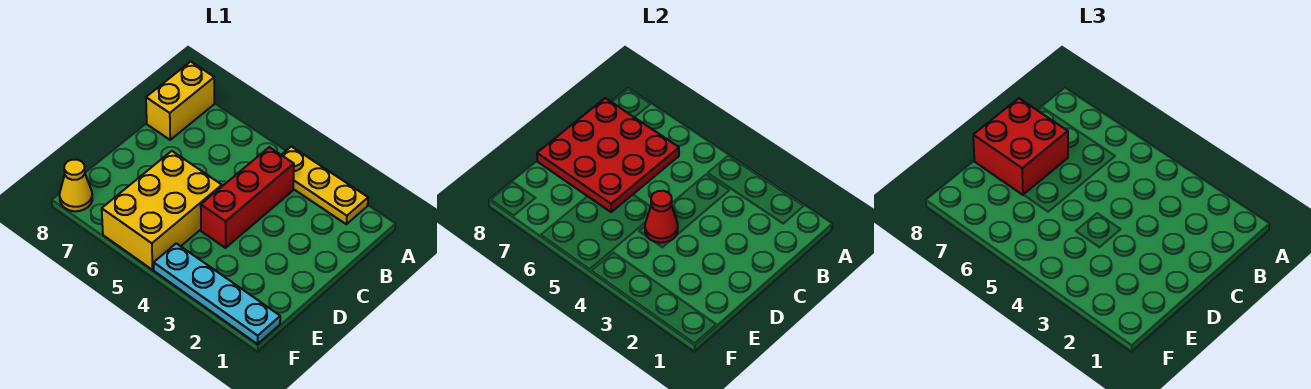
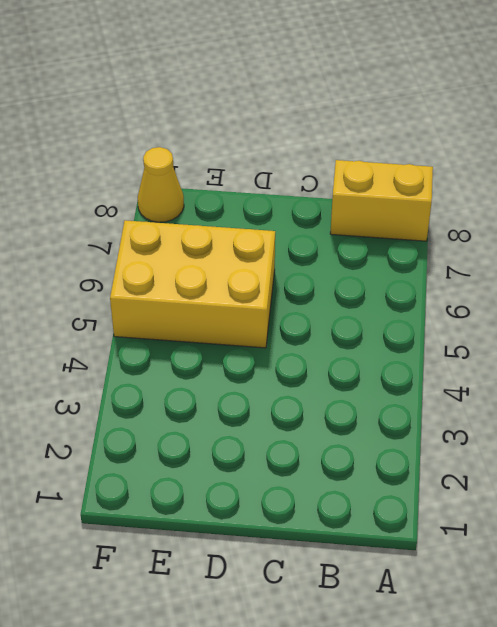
none -> yellow 1x3 plate [282,147,368,224]
none -> red 1x3 brick [201,147,294,248]

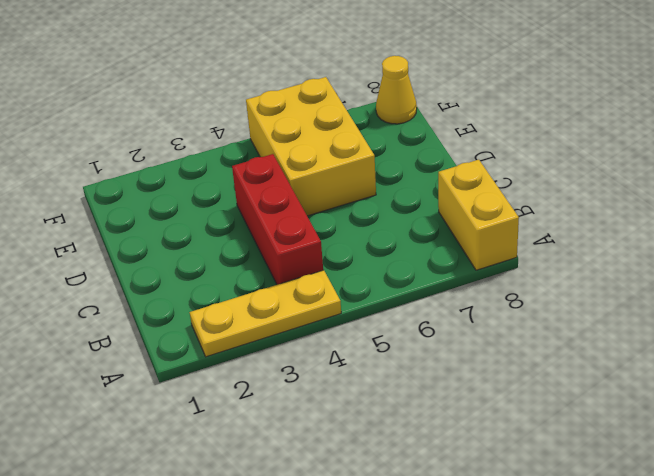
none -> cyan 1x4 plate [154,243,280,344]
none -> red 3x3 plate [537,98,679,212]

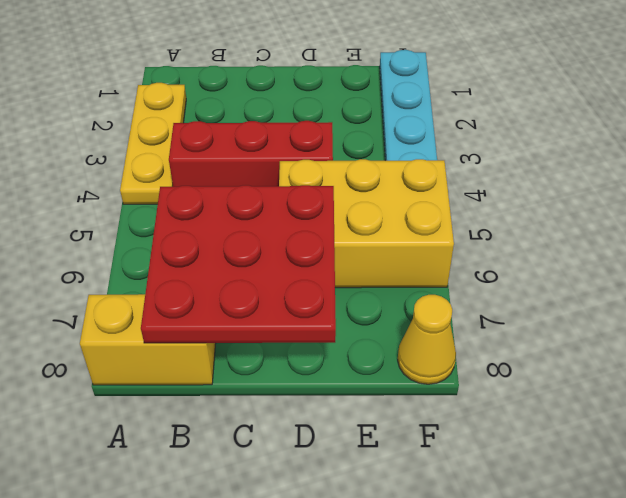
none -> red 1x1 cone [645,191,678,243]
none -> red 2x2 brick [973,98,1068,195]

